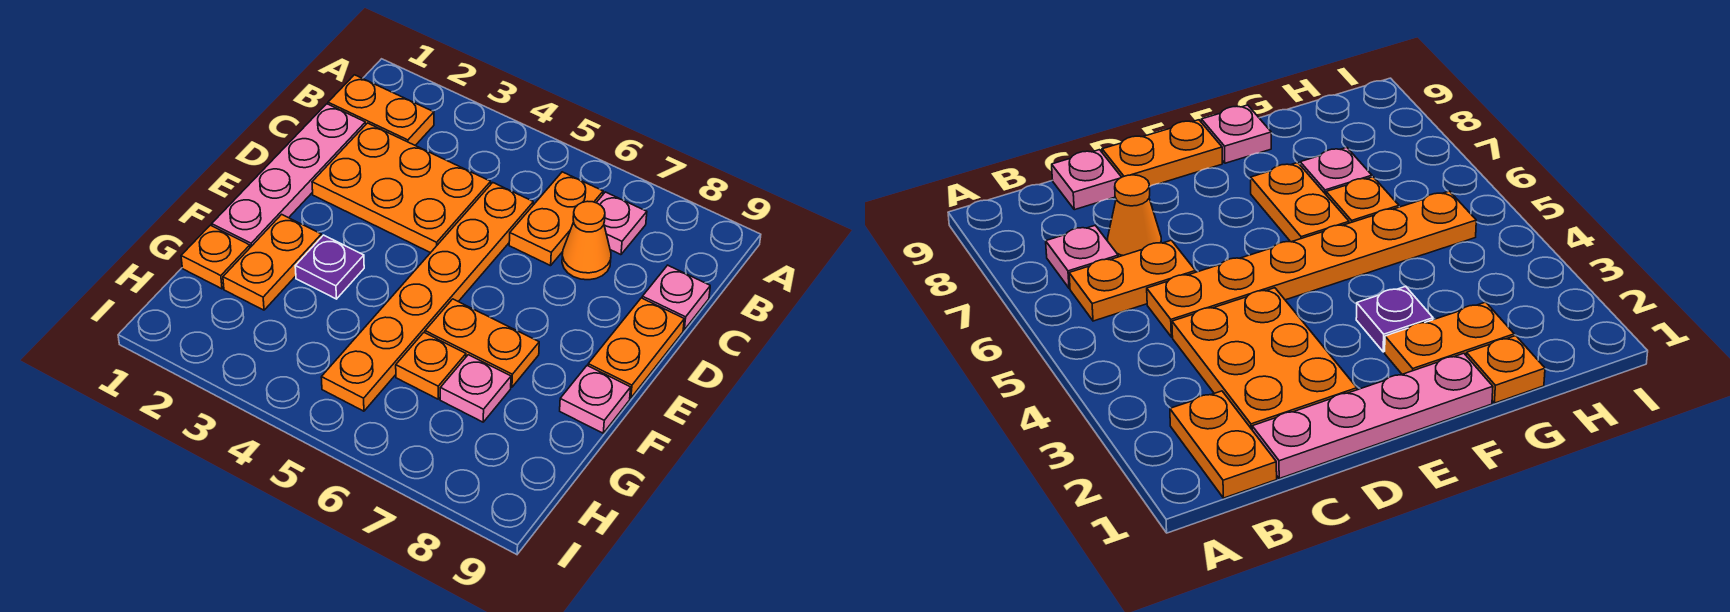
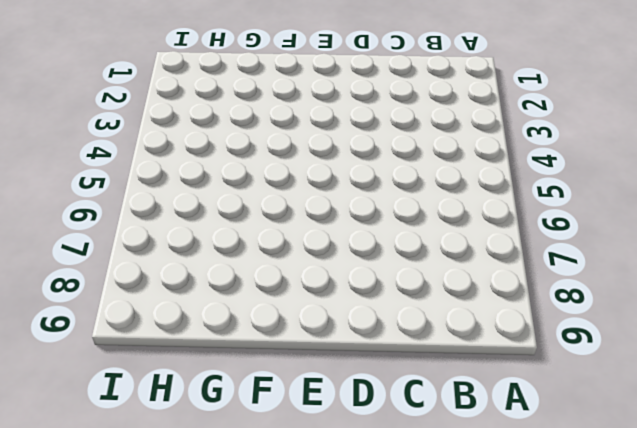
none -> orange 1x2 plate [328,75,434,145]
none -> orange 1x2 plate [509,172,603,266]
none -> pink 1x1 plate [596,192,647,255]

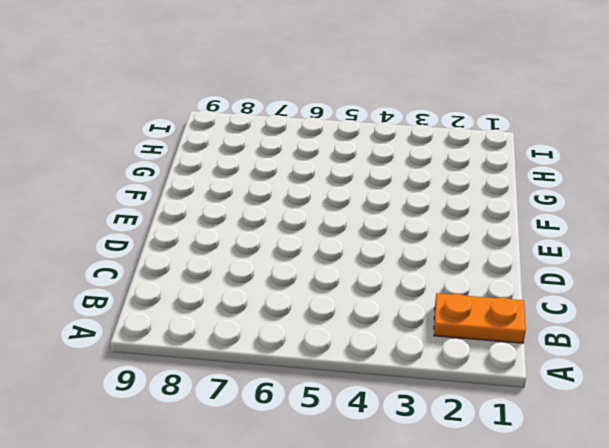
none -> orange 1x2 plate [509,172,603,266]
none -> pink 1x1 plate [596,192,647,255]
none -> pink 1x4 plate [212,104,366,247]

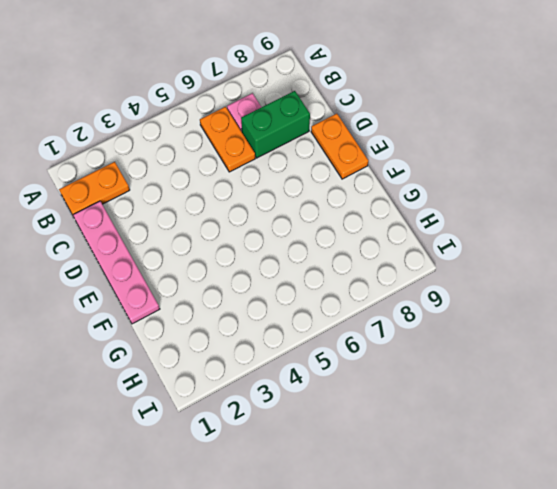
green 1x2 brick [241,91,310,158] -> orange 1x1 cone [562,201,611,280]
none -> orange 2x3 plate [312,123,491,253]
none -> orange 1x6 plate [321,183,533,411]
none -> pink 1x1 plate [642,265,710,330]

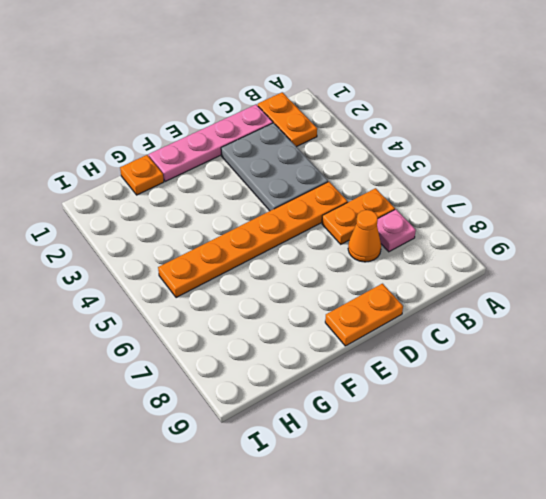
grey 2x3 plate [221,123,328,211] -> orange 2x3 plate [312,123,491,253]
none -> pink 1x1 plate [642,265,710,330]
none -> orange 1x2 plate [223,214,322,310]
none -> purple 1x1 plate [295,235,364,299]

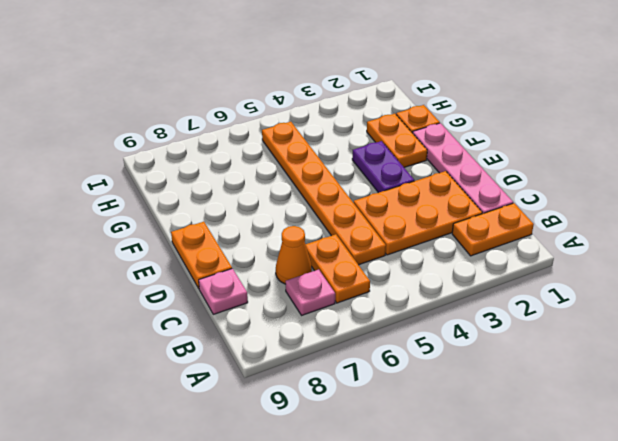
purple 1x2 plate [352,141,414,193] -> purple 1x1 plate [295,235,364,299]
none -> orange 1x2 plate [425,299,539,387]
none -> pink 1x1 plate [560,366,631,433]
none -> orange 1x1 plate [396,333,466,399]

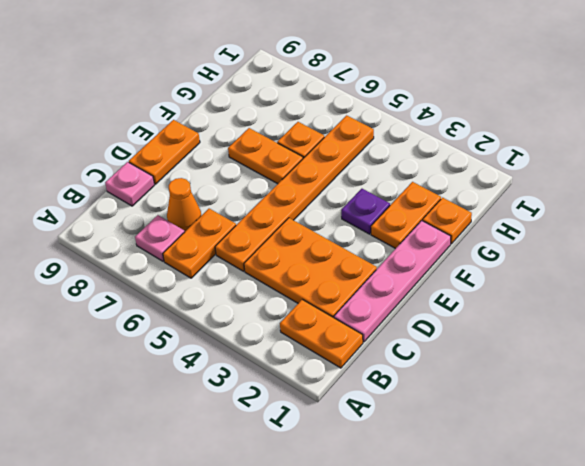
none -> pink 1x1 plate [560,366,631,433]
none -> pink 1x1 plate [440,355,511,422]

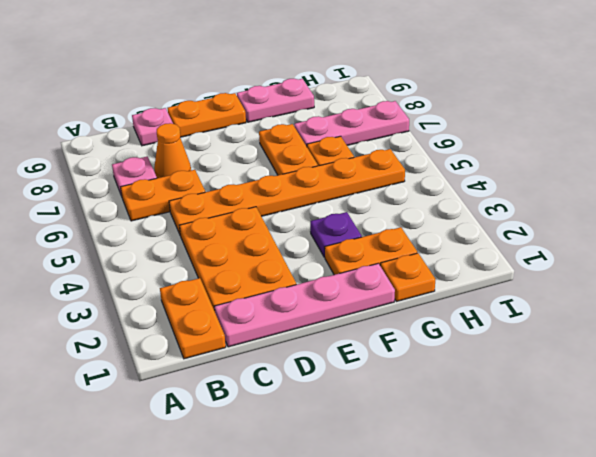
pink 1x2 plate [237,79,314,122] -> pink 1x1 plate [560,366,631,433]
pink 1x3 plate [294,101,409,146] -> pink 1x1 plate [440,355,511,422]

